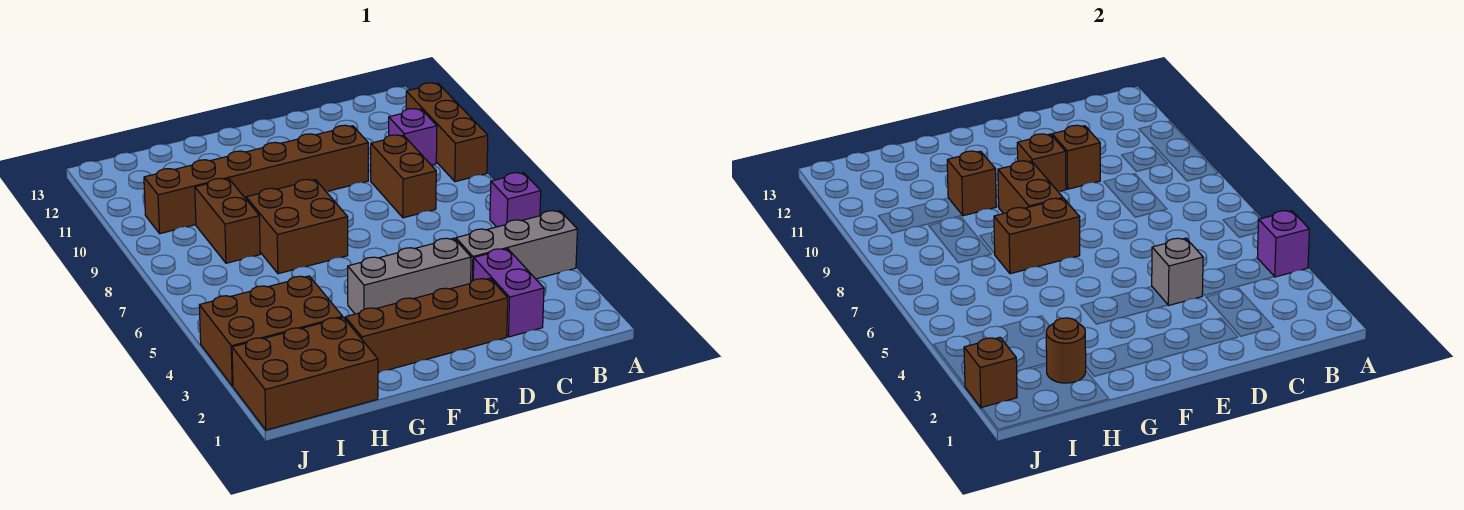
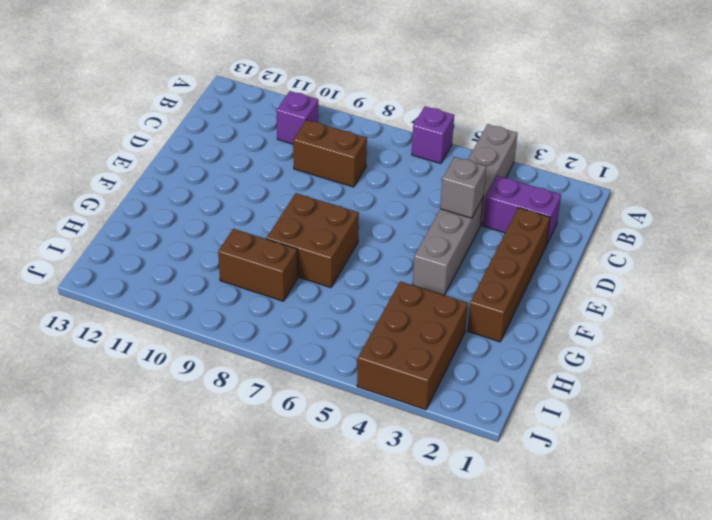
none -> brown 1x3 brick [406,83,488,182]
none -> brown 1x6 brick [144,125,368,234]
none -> brown 2x3 brick [232,317,378,430]

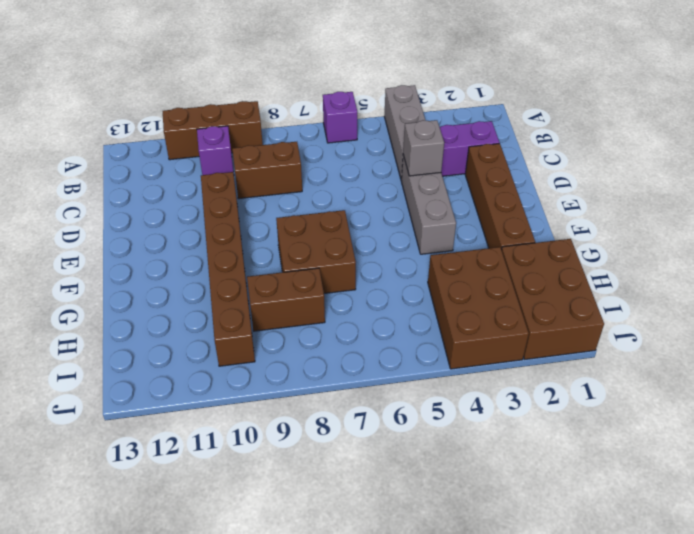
none -> purple 1x1 brick [1257,211,1309,277]
none -> brown 1x1 brick [1052,125,1100,189]
none -> brown 1x1 brick [1017,134,1066,191]

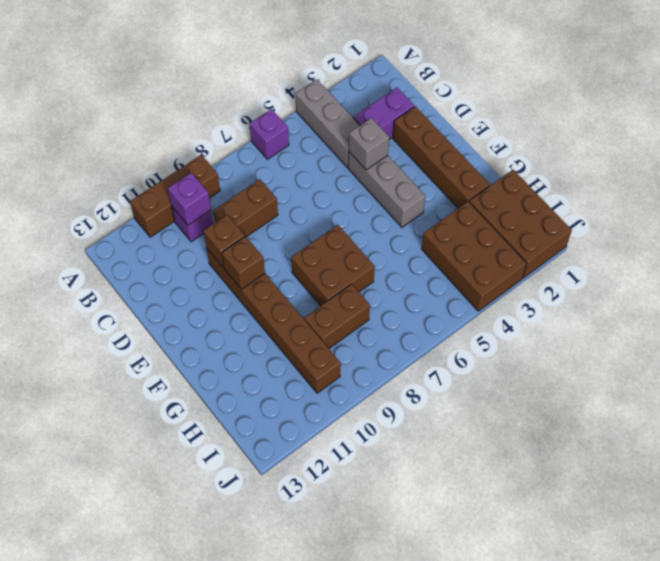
purple 1x1 brick [168,173,211,225] -> purple 1x1 brick moved to [1257,211,1309,277]
none -> brown 1x2 brick [994,198,1080,274]
none -> brown 1x2 brick [998,161,1063,214]
none -> brown 1x1 brick [947,151,996,216]

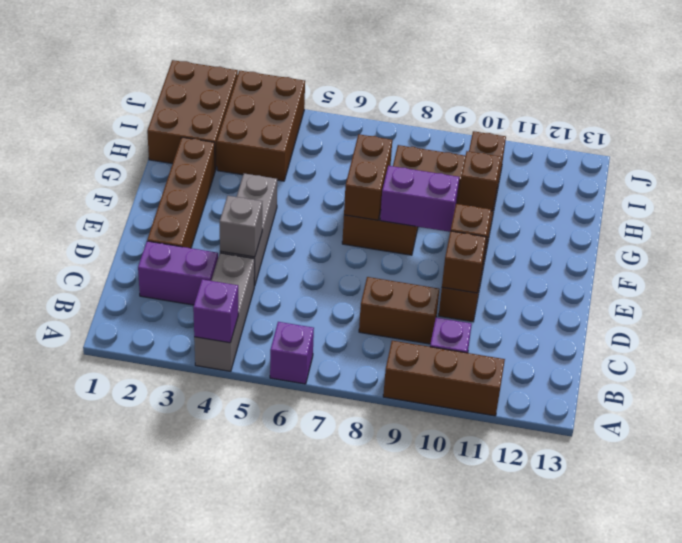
purple 1x2 brick [380,166,459,232] -> brown 1x2 brick [998,161,1063,214]
none -> brown 1x1 round brick [1046,318,1086,383]
none -> brown 1x1 brick [964,337,1017,408]

